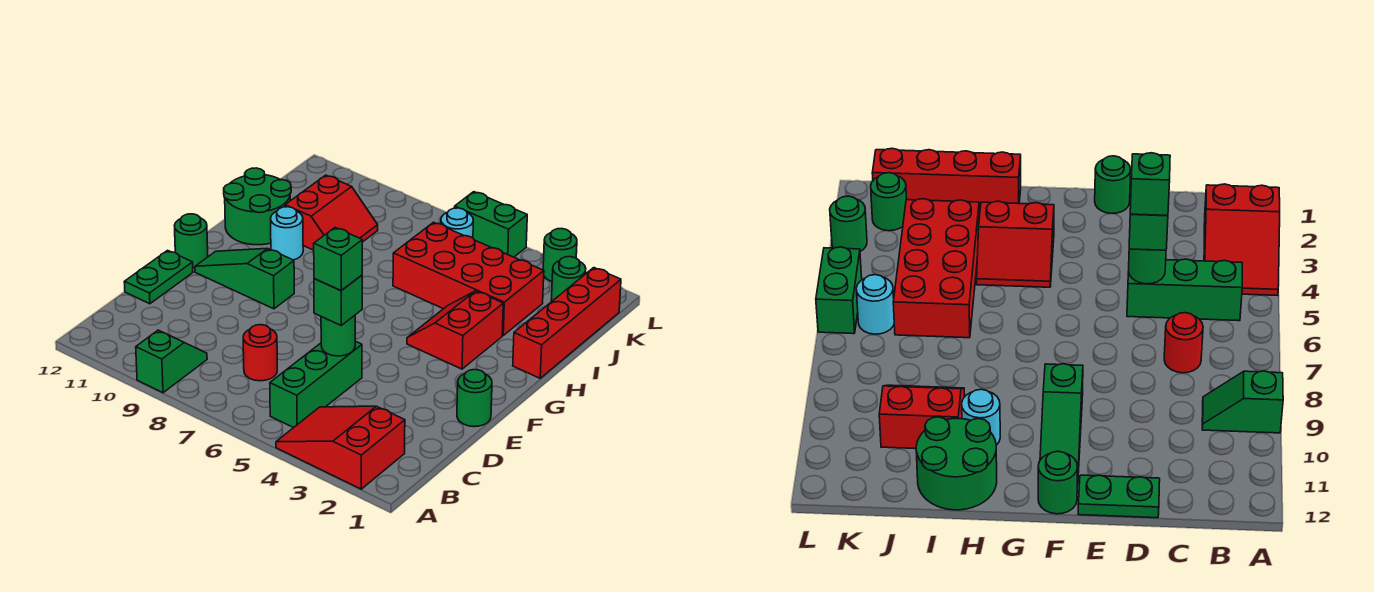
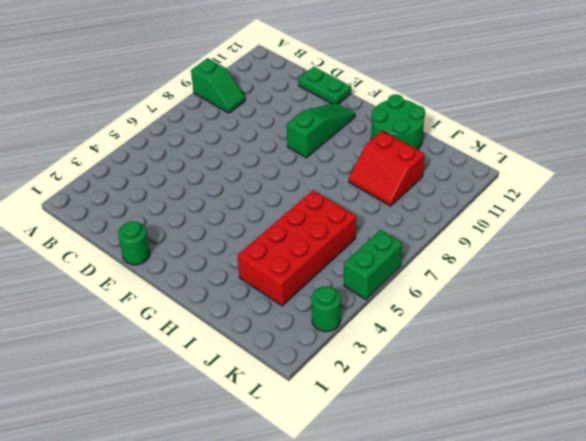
none -> red 2x3 slope [276,406,405,489]
none -> green 1x3 brick [270,341,362,428]
none -> red 1x1 round brick [243,325,277,381]

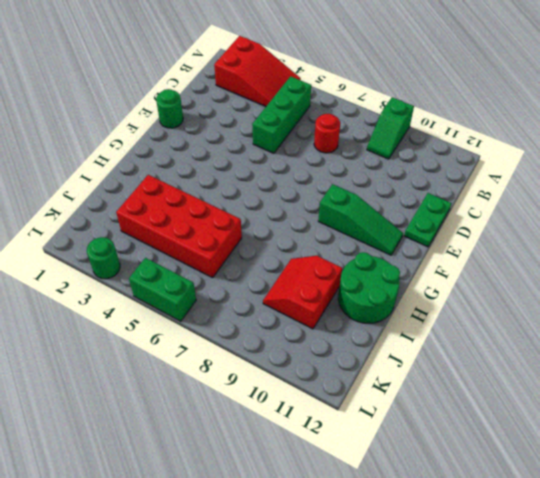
none -> green 1x1 round brick [175,214,208,268]
none -> red 2x2 slope [407,291,503,369]
none -> red 1x4 brick [513,268,621,378]

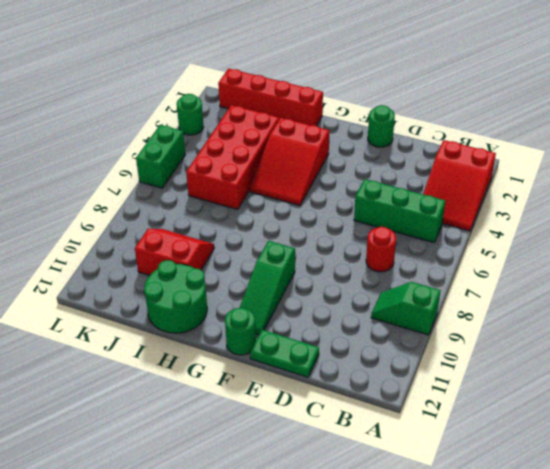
red 2x3 slope [250,118,329,205] -> red 2x2 slope [407,291,503,369]
none -> cyan 1x1 round brick [271,207,303,260]
none -> green 1x1 round brick [551,257,586,302]
none -> cyan 1x1 round brick [441,208,473,238]

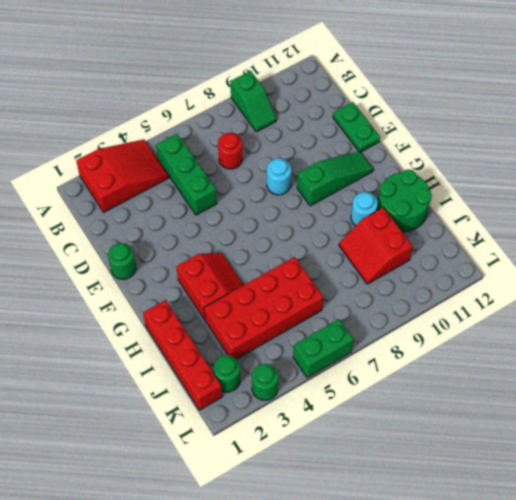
cyan 1x1 round brick [267,159,291,195] -> cyan 1x1 round brick moved to [441,208,473,238]
none -> green 1x1 round brick [175,214,208,268]
none -> green 1x1 round brick [321,315,355,356]
none -> green 1x1 brick [314,275,362,325]

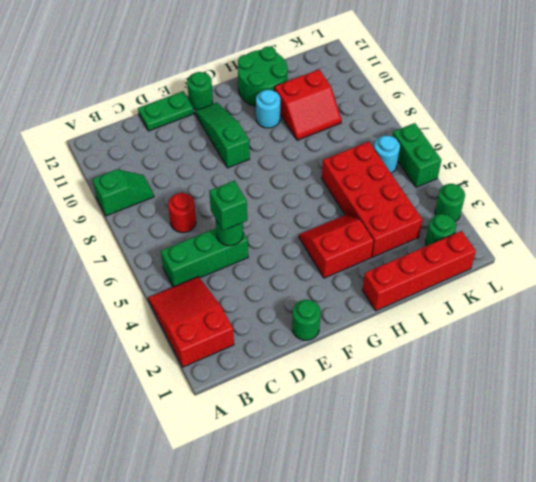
none -> green 1x1 brick [314,228,362,291]

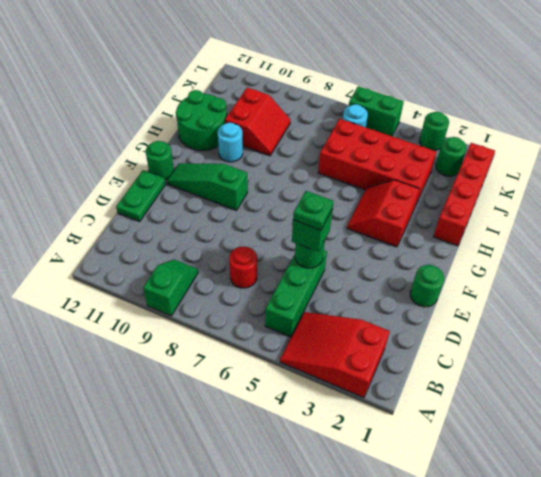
green 1x1 plate [293,191,333,230] -> green 1x1 brick [314,228,362,291]

